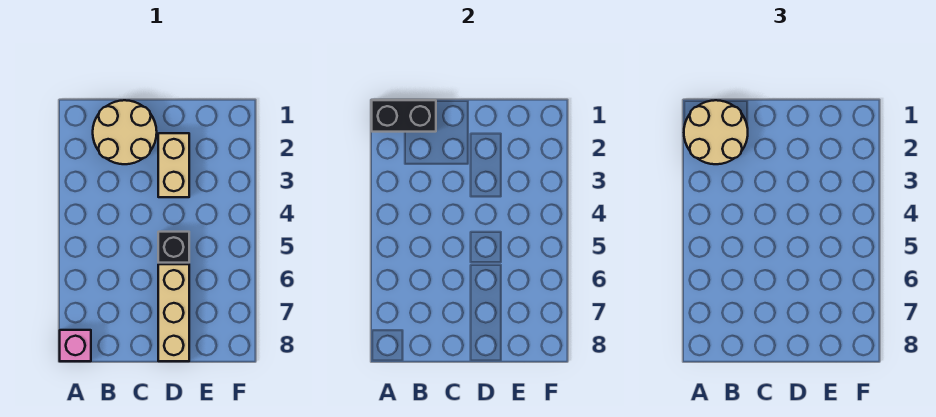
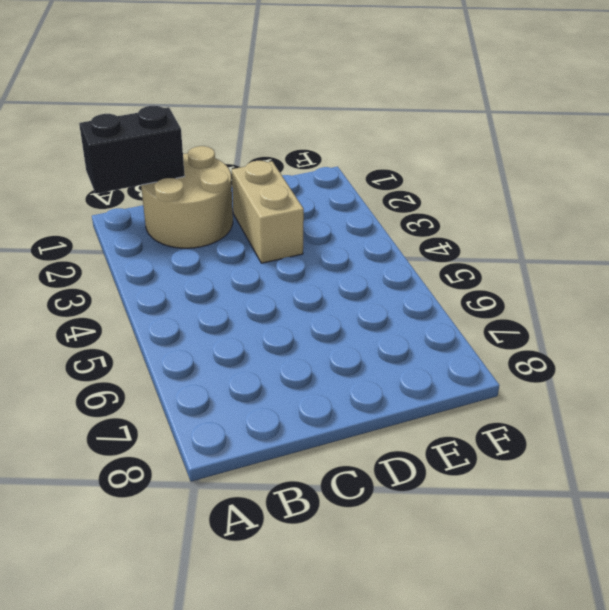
none -> pink 1x1 brick [60,330,91,361]
none -> black 1x1 brick [158,232,189,263]

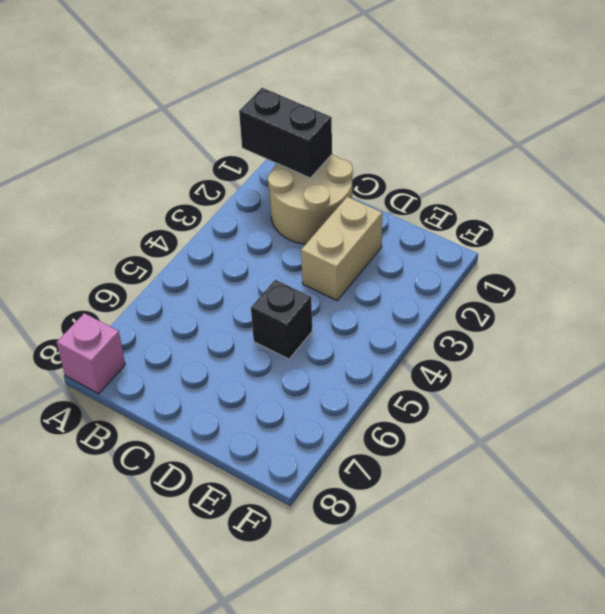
none -> tan 1x3 brick [158,264,189,361]
none -> tan 2x2 round brick [684,100,748,164]

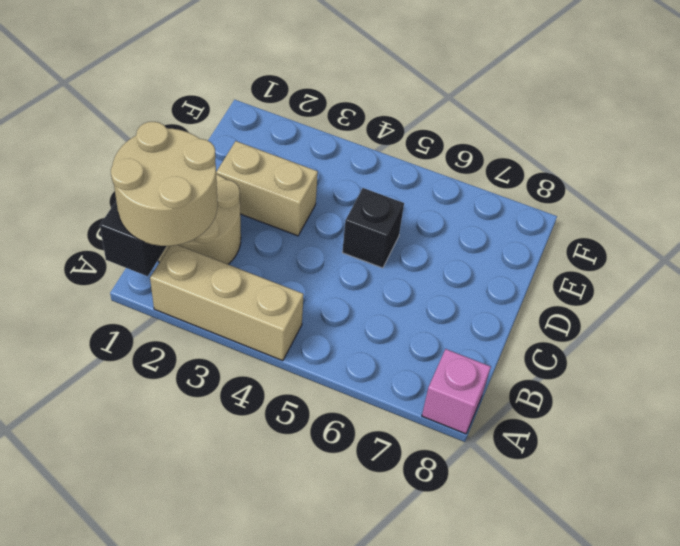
tan 1x3 brick [150,245,304,361] -> tan 1x3 brick moved to [158,264,189,361]

